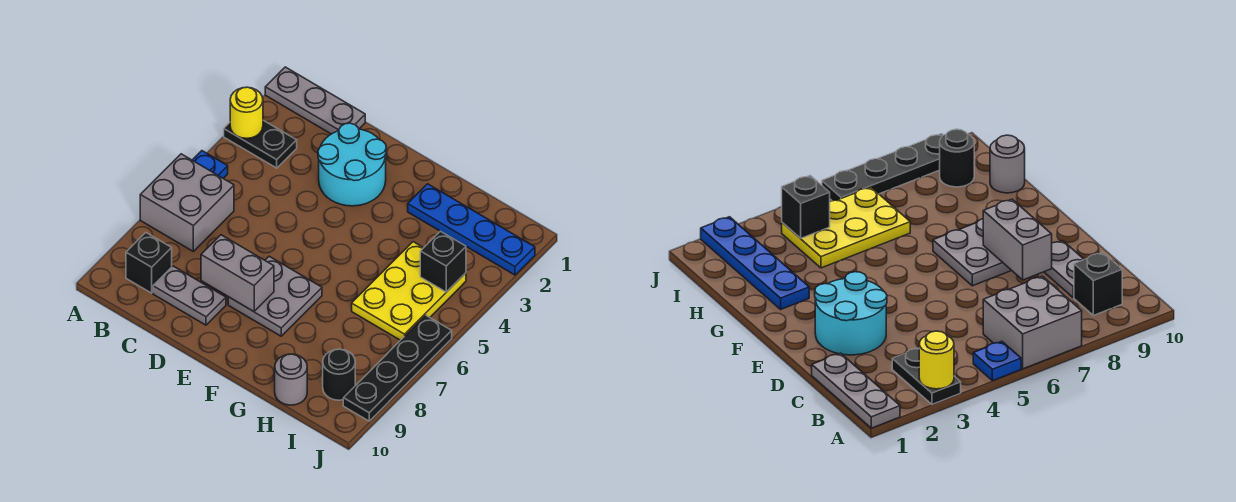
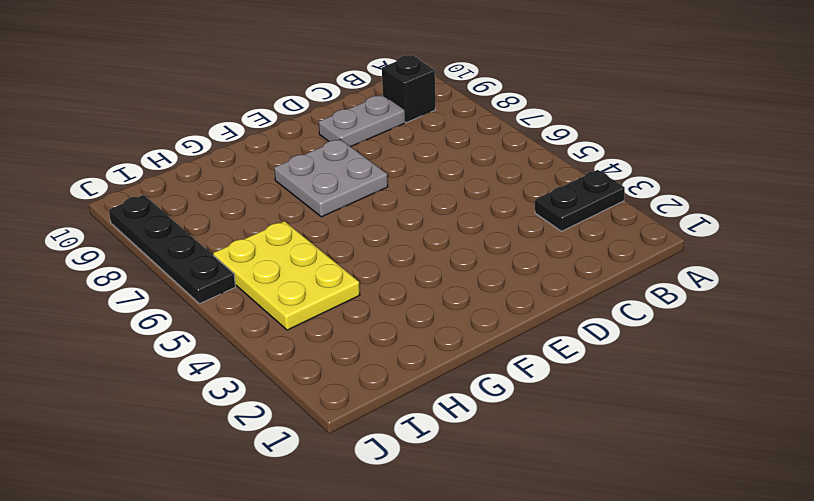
none -> grey 1x3 plate [265,67,365,134]
none -> blue 1x1 plate [193,151,228,178]
none -> grey 2x2 brick [140,154,234,251]

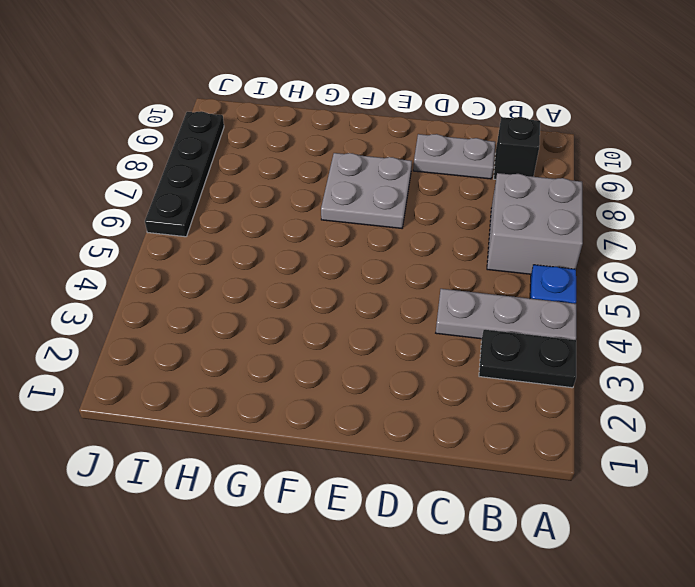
grey 1x3 plate [436,289,576,340] -> grey 1x3 plate moved to [265,67,365,134]
none -> cyan 2x2 round brick [318,123,386,206]
none -> blue 1x4 plate [408,184,535,275]
none -> yellow 2x3 plate [352,242,466,340]

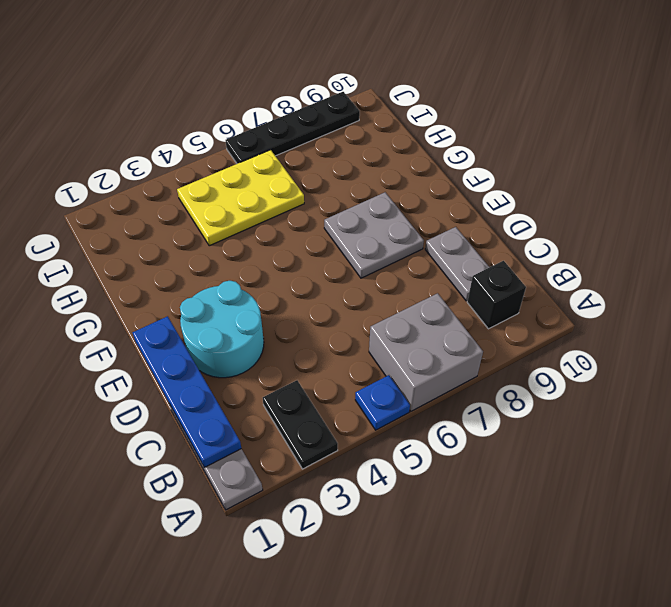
blue 1x4 plate [133,316,241,468] -> blue 1x4 plate moved to [408,184,535,275]
none -> grey 1x1 round brick [275,354,307,405]
none -> black 1x1 round brick [323,349,355,400]
none -> yellow 1x1 round brick [230,87,263,138]

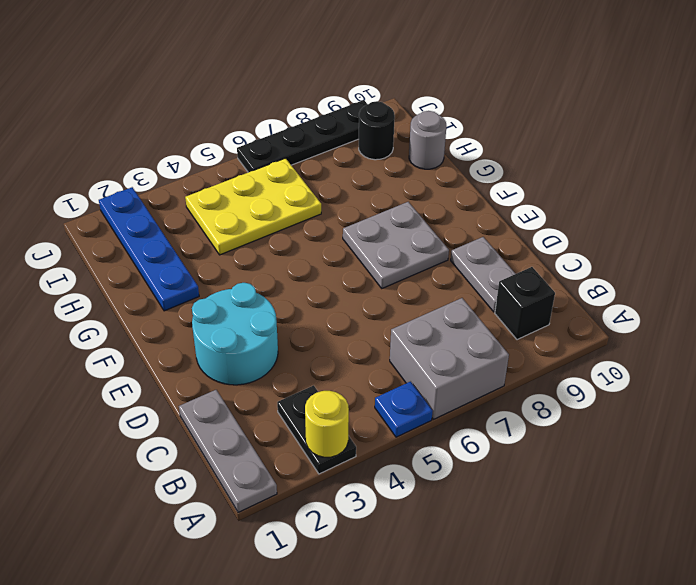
none -> grey 1x2 brick [201,235,274,312]
none -> black 1x1 brick [420,231,466,292]

